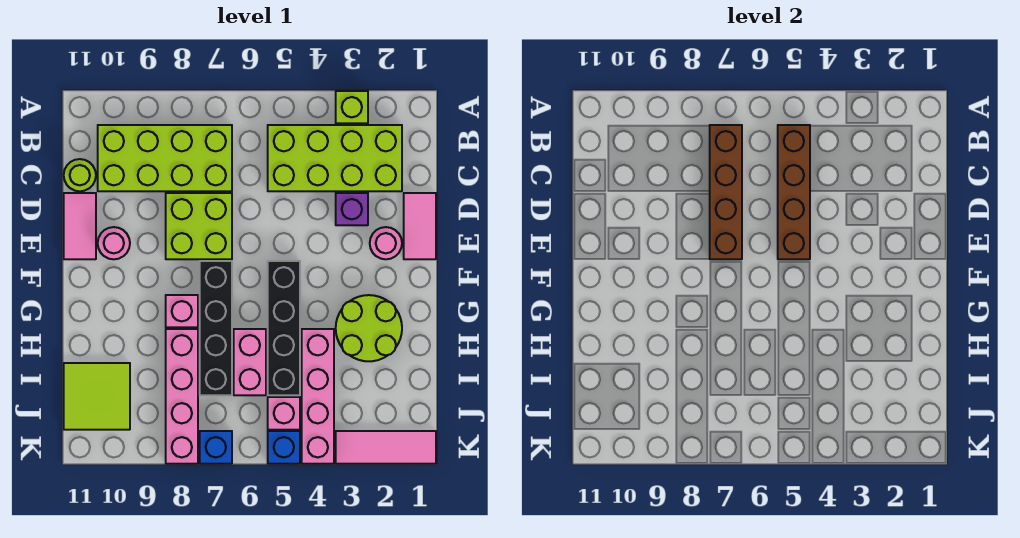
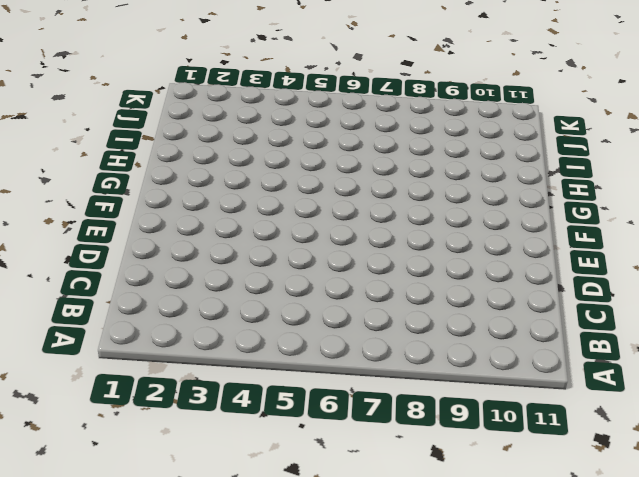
none -> lime 1x1 brick [336,91,368,123]
none -> lime 2x4 brick [268,125,402,191]
none -> lime 2x4 brick [98,125,232,191]

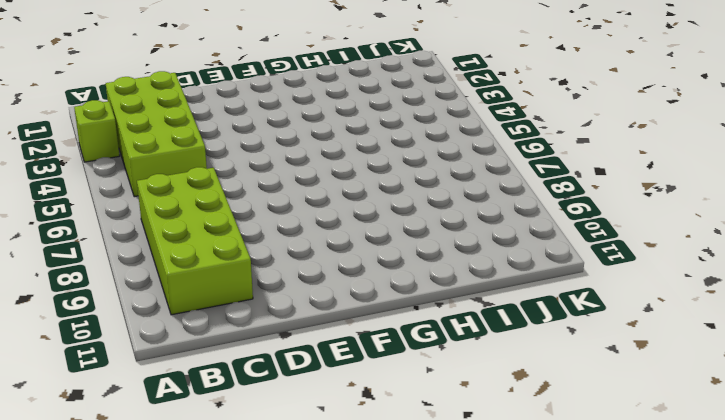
none -> lime 1x1 round brick [64,159,96,191]
none -> pink 1x2 tile [404,193,436,259]
none -> purple 1x1 brick [336,193,368,225]

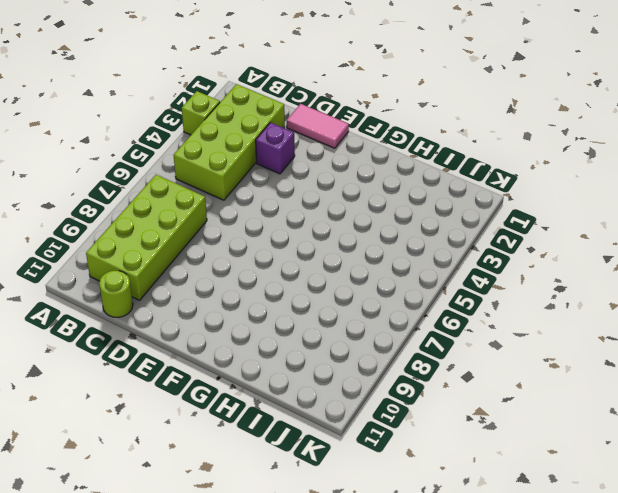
none -> lime 2x2 brick [166,193,232,259]
none -> pink 1x2 tile [64,193,96,259]
none -> pink 1x1 round brick [370,227,402,259]

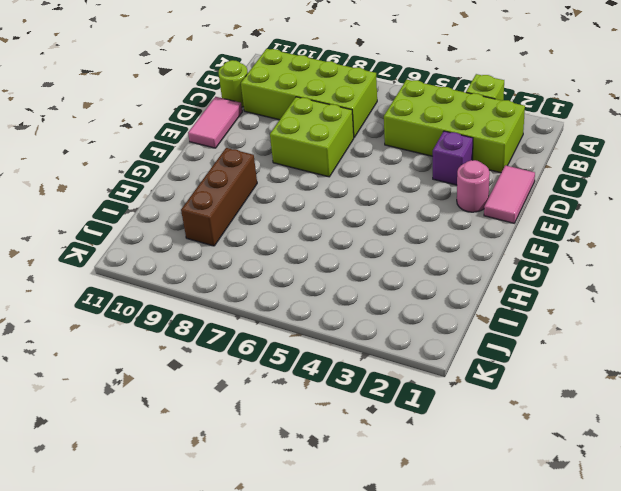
brown 1x3 brick [181,148,257,246] -> none
none -> pink 1x1 round brick [98,227,130,259]
none -> black 1x4 brick [268,261,300,395]
none -> black 1x4 brick [200,261,232,395]

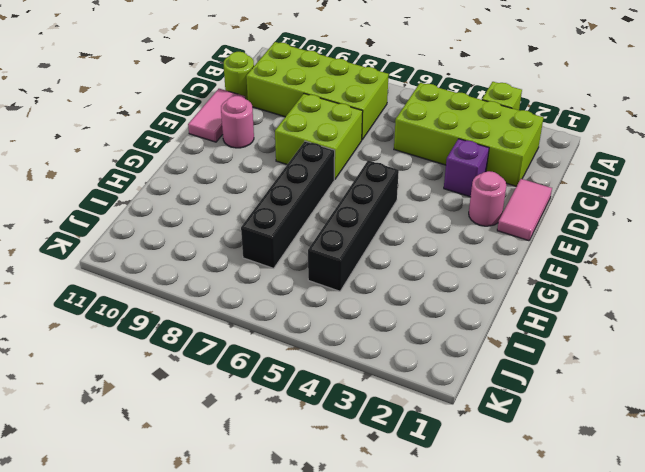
none -> lime 2x2 round brick [336,295,402,361]
none -> pink 1x1 brick [166,295,198,327]
none -> pink 1x4 brick [302,329,334,464]

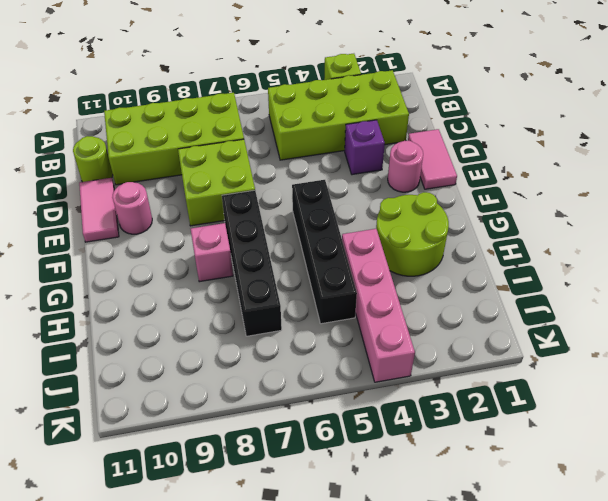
none -> pink 1x2 brick [234,329,266,395]
none -> pink 1x4 brick [166,329,198,464]
none -> lime 2x2 tile [64,363,130,430]

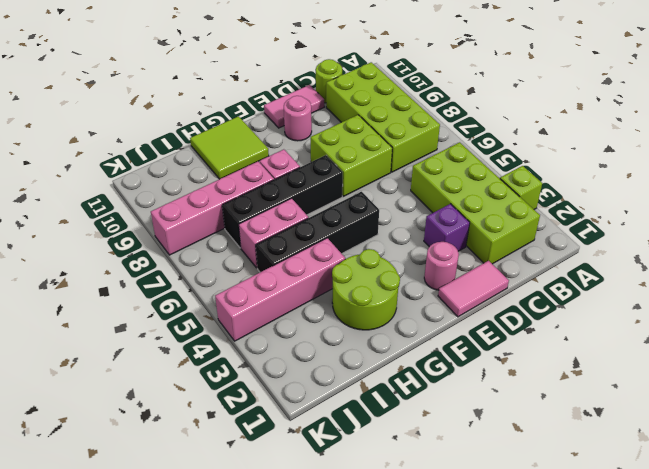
lime 2x2 tile [190,116,269,179] -> lime 2x2 tile moved to [64,363,130,430]
none -> pink 1x1 brick [268,397,300,430]
none -> pink 1x3 tile [336,431,436,464]
none -> blue 1x1 brick [268,431,300,464]

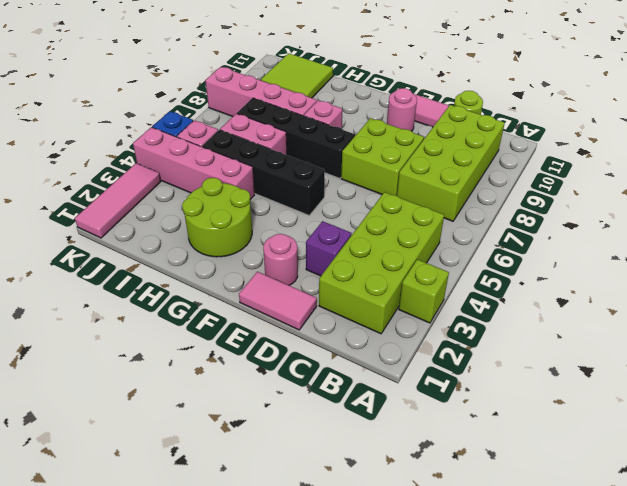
none -> blue 1x1 brick [200,431,232,464]
none -> brown 1x4 brick [778,125,810,259]
none -> brown 1x4 brick [710,125,742,259]

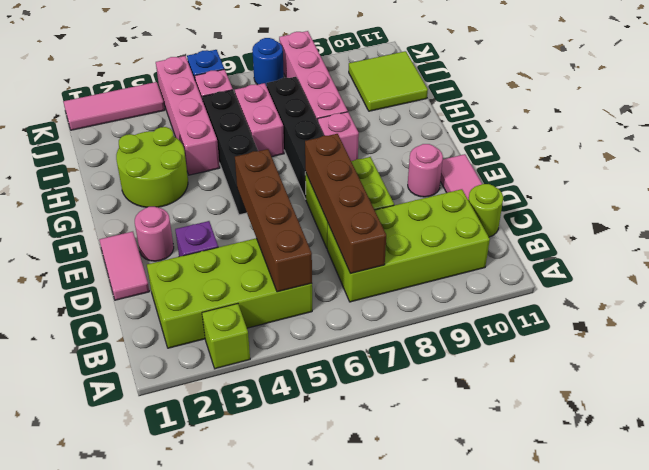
blue 1x1 round brick [252,38,284,86] -> blue 1x1 brick [200,431,232,464]

